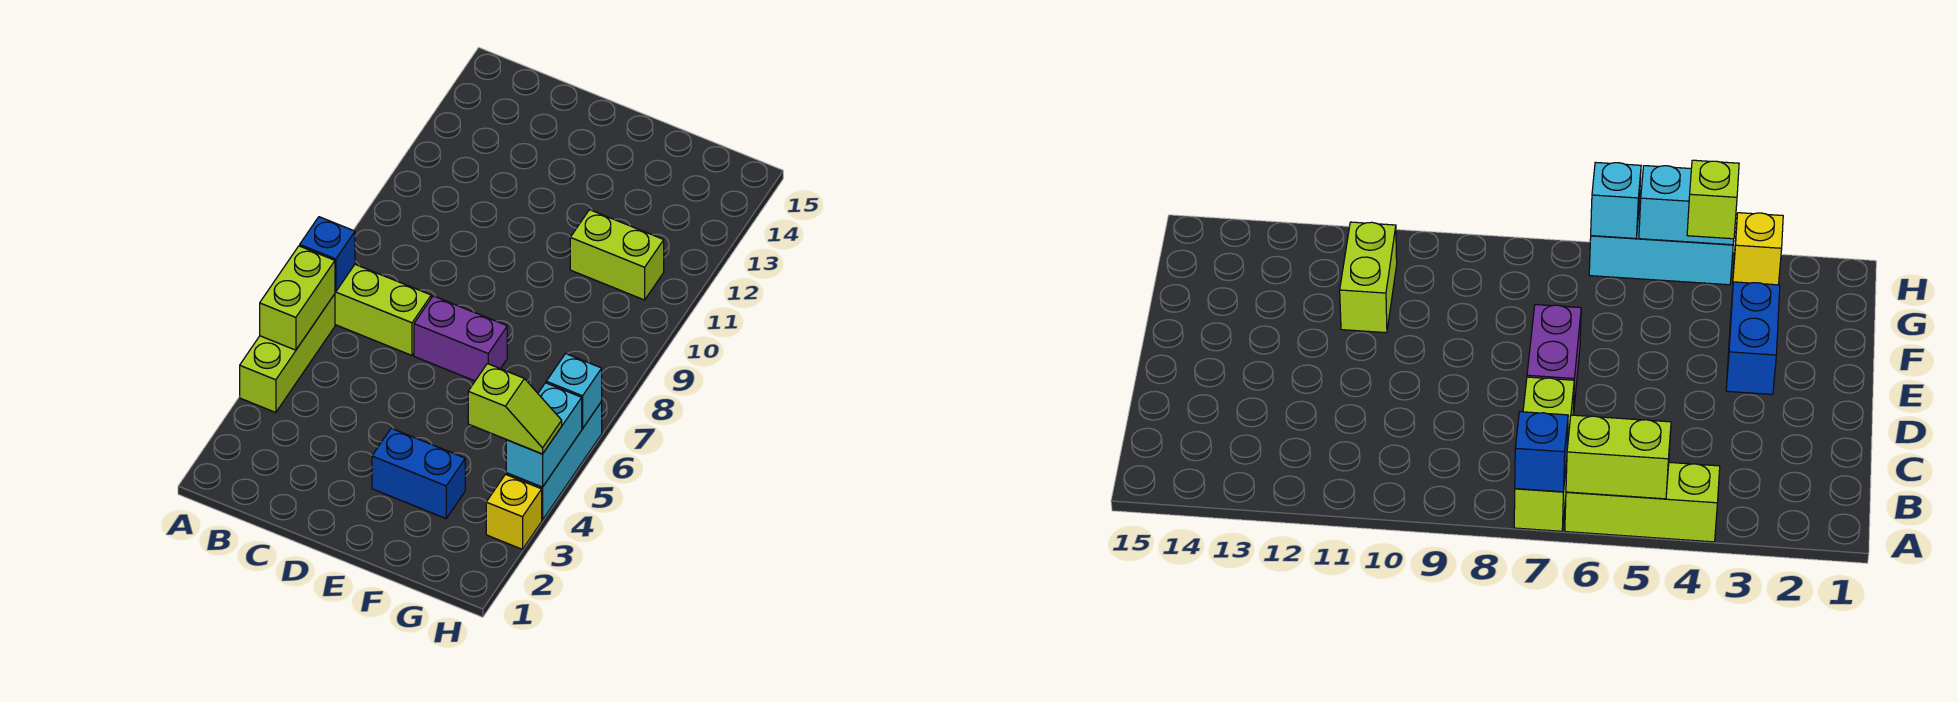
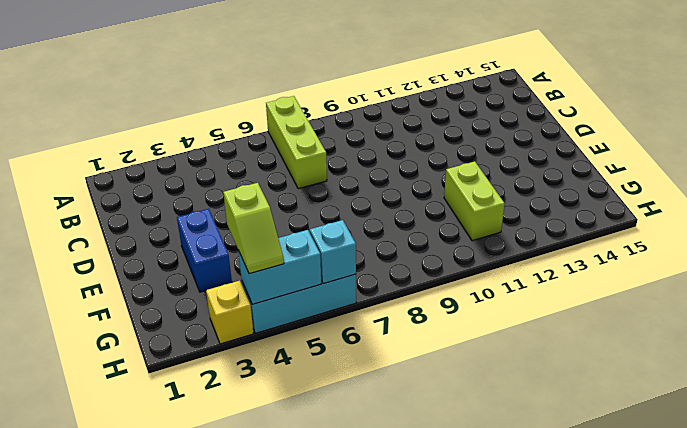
none -> lime 1x3 brick [240,294,335,413]
none -> purple 1x2 brick [414,296,507,381]
none -> lime 1x2 brick [260,246,335,350]

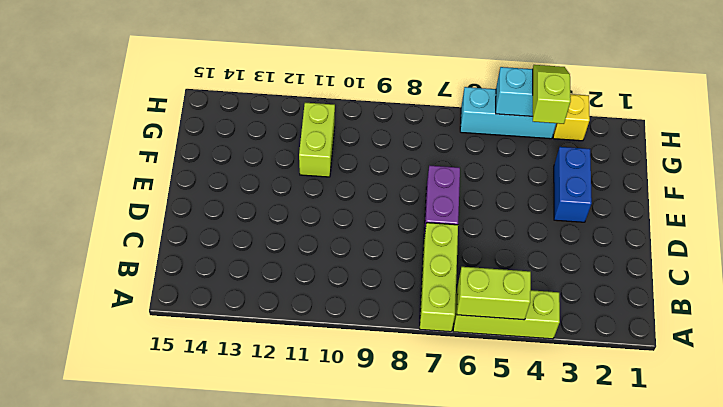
none -> blue 1x1 brick [300,217,355,292]
none -> cyan 1x1 brick [546,354,602,429]

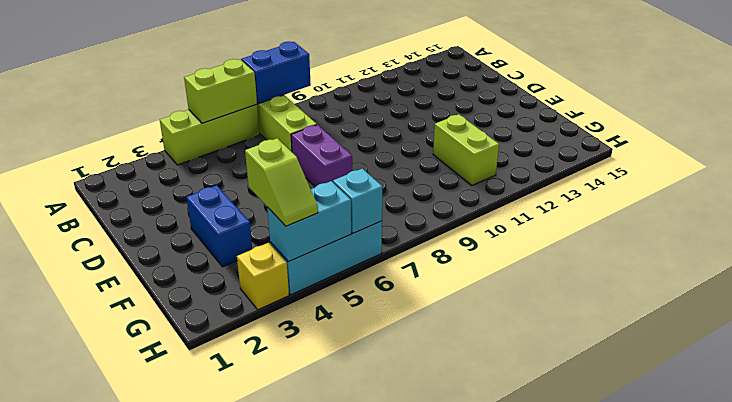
blue 1x2 brick [241,42,311,104] -> blue 1x1 brick [300,217,355,292]

